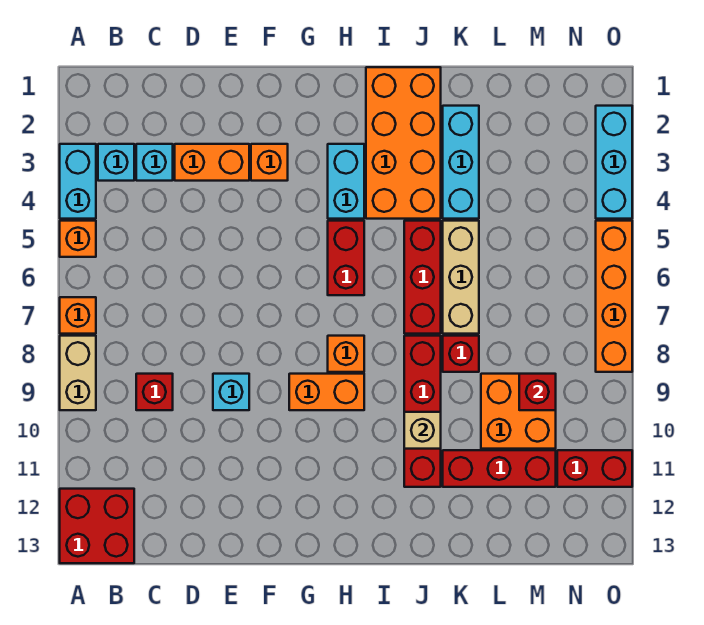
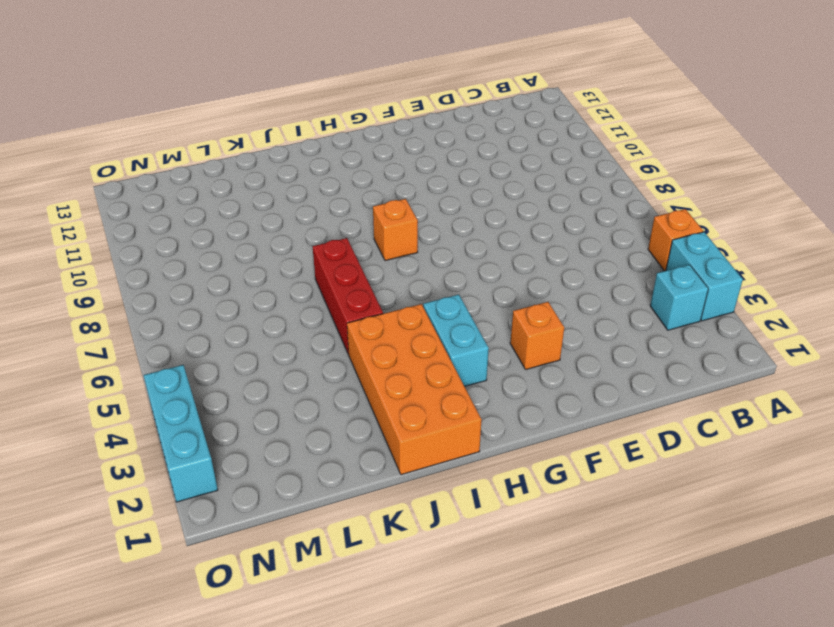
none -> orange 1x1 brick [60,297,96,334]
none -> tan 1x2 brick [60,336,96,410]
none -> red 2x2 brick [60,489,134,563]

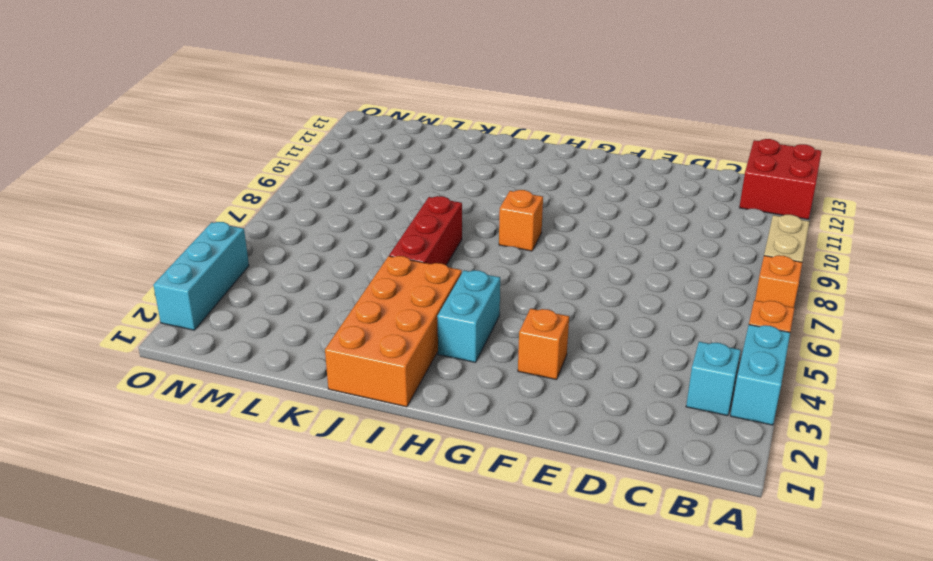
none -> cyan 1x1 brick [136,144,173,181]
none -> red 1x1 brick [136,374,173,410]
none -> orange 1x2 brick [175,144,249,181]

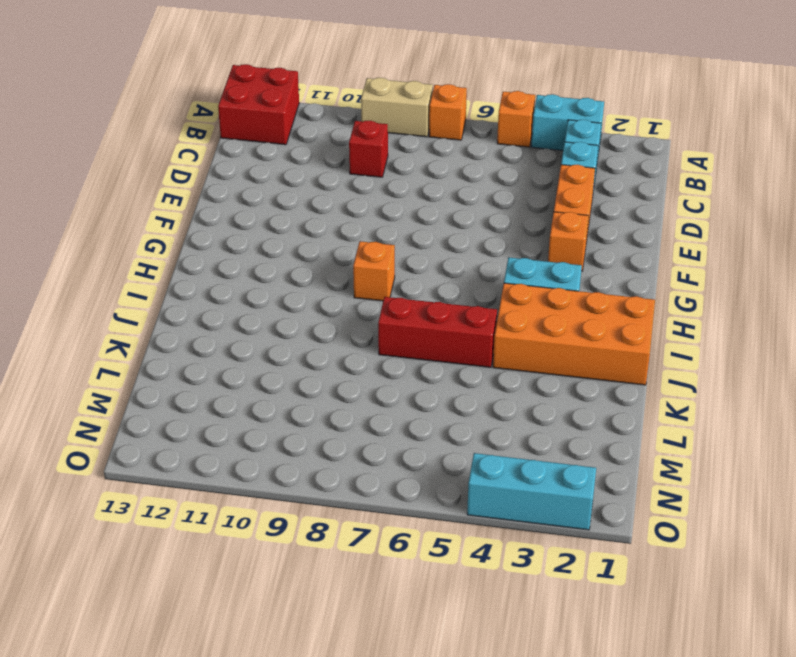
none -> cyan 1x1 brick [213,374,249,410]
none -> orange 1x2 brick [289,374,364,410]
none -> red 1x2 brick [328,221,364,295]

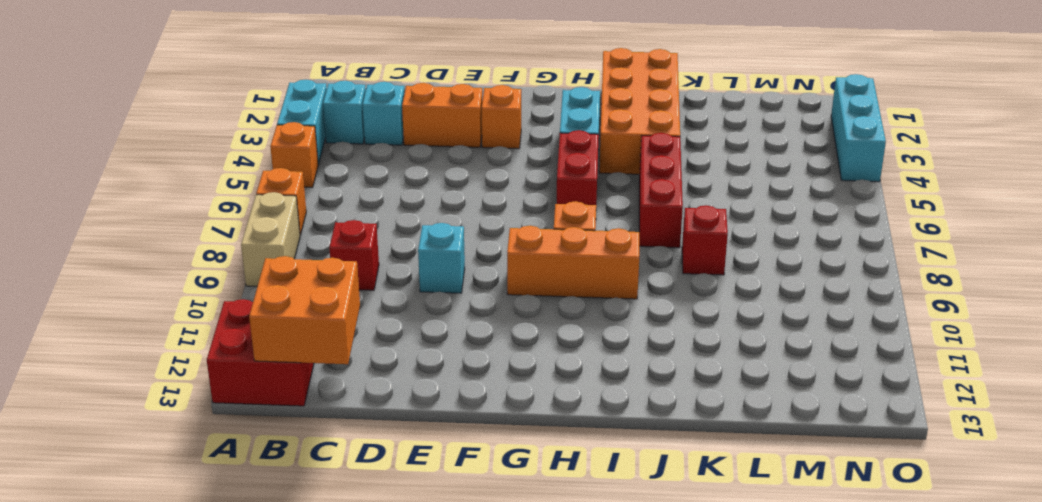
orange 2x2 brick [249,256,360,364] -> orange 2x2 brick moved to [481,374,556,449]
orange 1x3 brick [507,226,639,299] -> orange 1x2 brick [289,374,364,410]
none -> red 1x4 brick [404,336,441,487]
none -> cyan 1x3 brick [443,106,479,219]
none -> tan 1x3 brick [443,221,479,334]

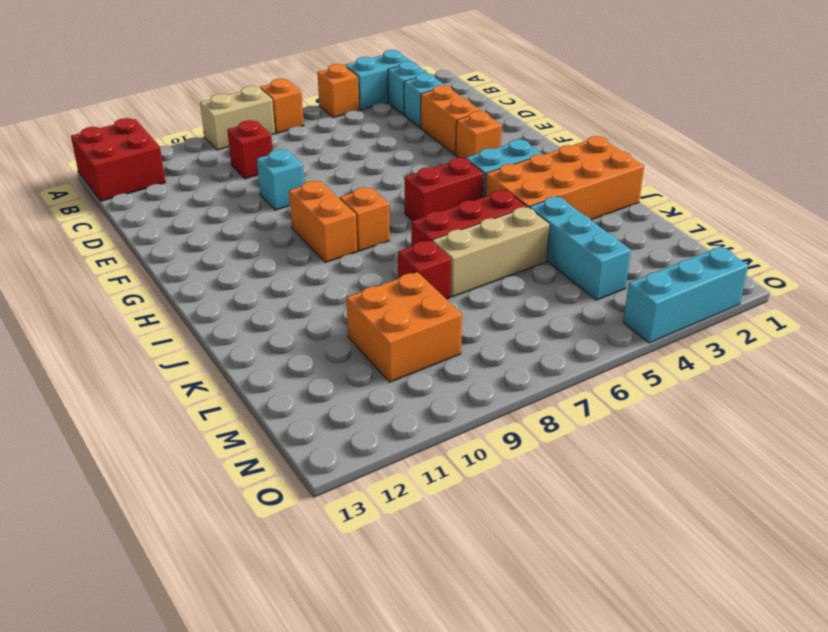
cyan 1x3 brick [529,196,631,300] -> cyan 1x3 brick turned to [443,106,479,219]
none -> red 1x4 brick [404,336,441,487]
none -> red 1x3 brick [443,450,556,487]
none -> red 1x2 brick [557,450,632,487]

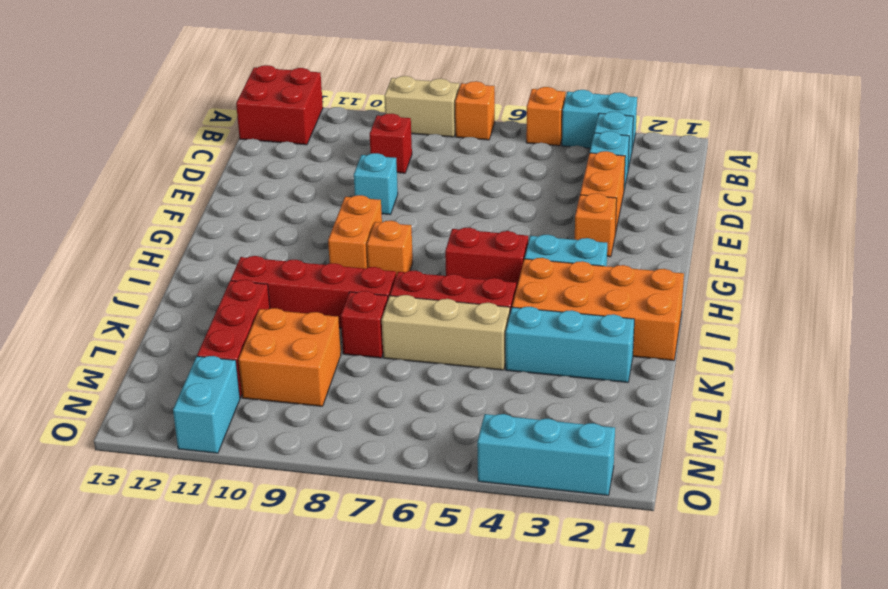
cyan 1x2 brick [173,356,240,453] -> red 1x2 brick [557,450,632,487]
none -> orange 1x4 brick [596,221,632,372]
none -> tan 1x1 brick [404,412,441,449]
none -> red 1x1 brick [519,374,556,410]

